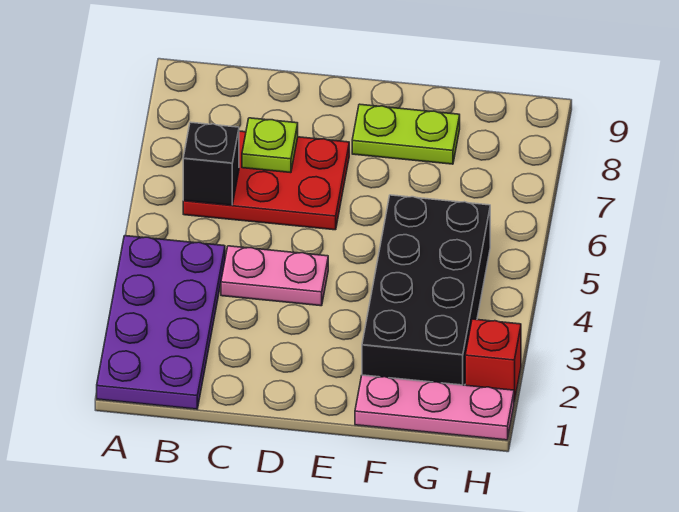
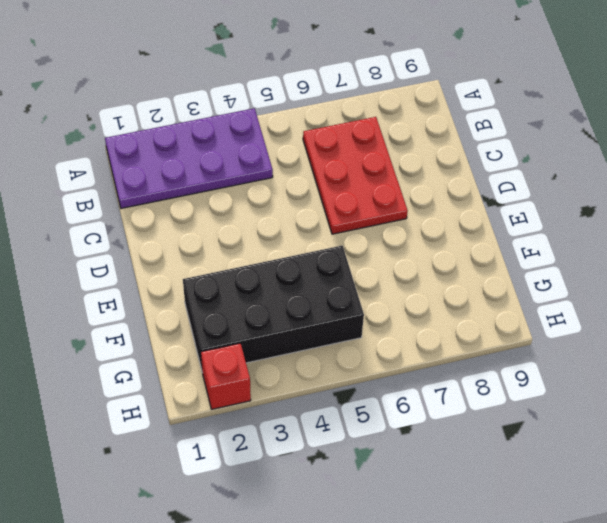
none -> pink 1x2 plate [221,246,328,306]
none -> lime 1x2 plate [352,104,460,164]

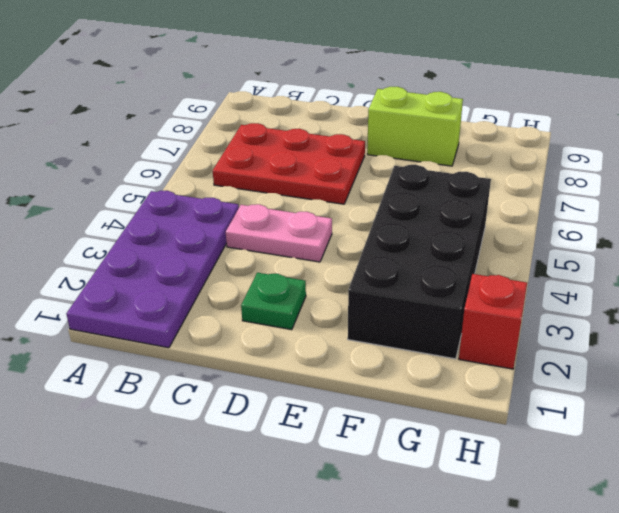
green 1x1 plate [241,273,306,330] -> none
lime 1x2 brick [367,87,463,166] -> lime 1x2 plate [352,104,460,164]
none -> pink 1x3 plate [355,375,514,440]
none -> black 1x1 brick [183,122,239,205]

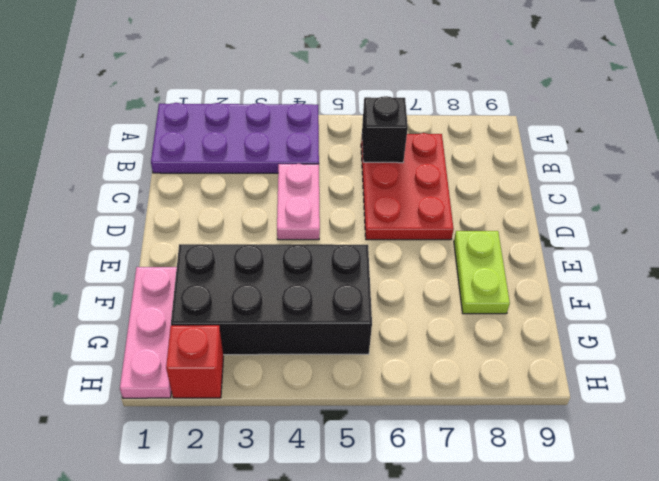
none -> lime 1x1 plate [242,118,298,173]

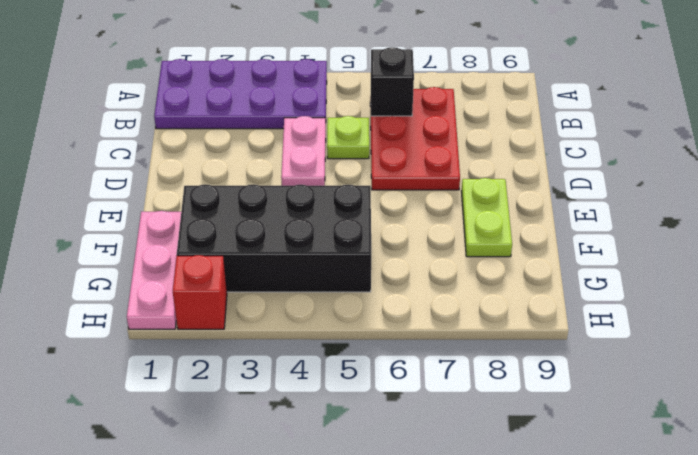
lime 1x1 plate [327,116,369,159] -> lime 1x1 plate moved to [242,118,298,173]

